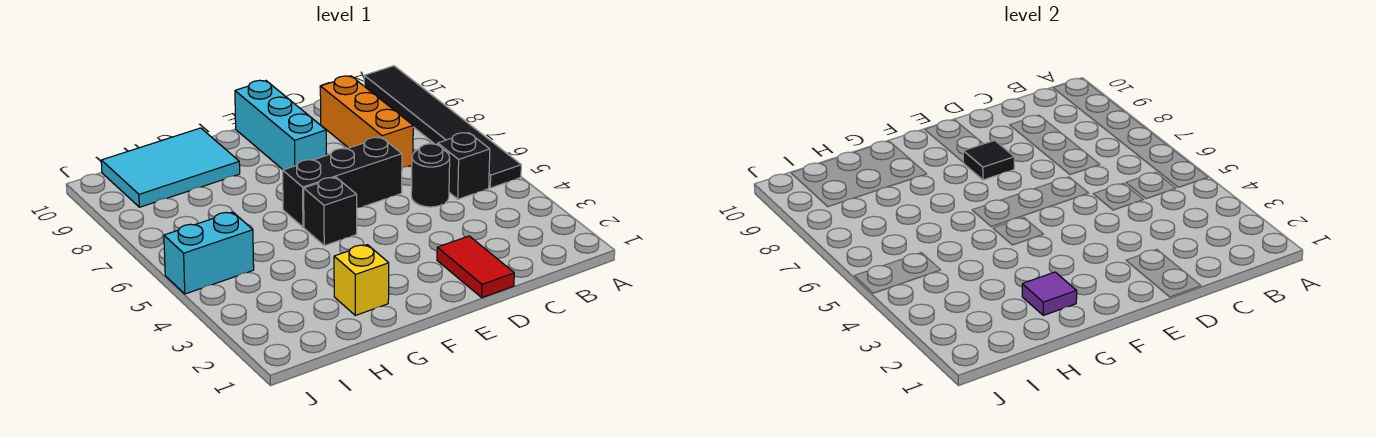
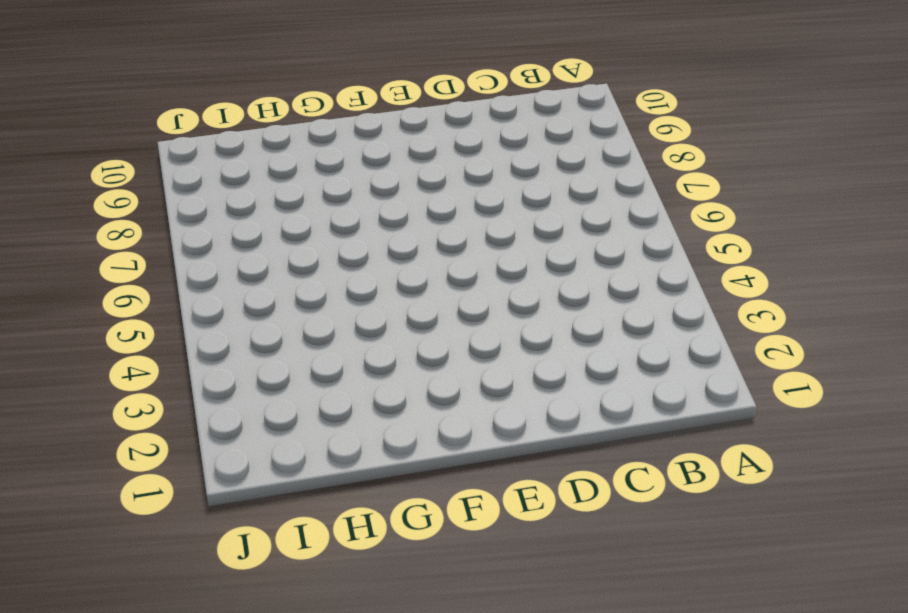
none -> black 1x6 tile [364,66,521,188]
none -> black 1x1 brick [438,133,490,199]
none -> black 1x1 round brick [411,144,450,207]

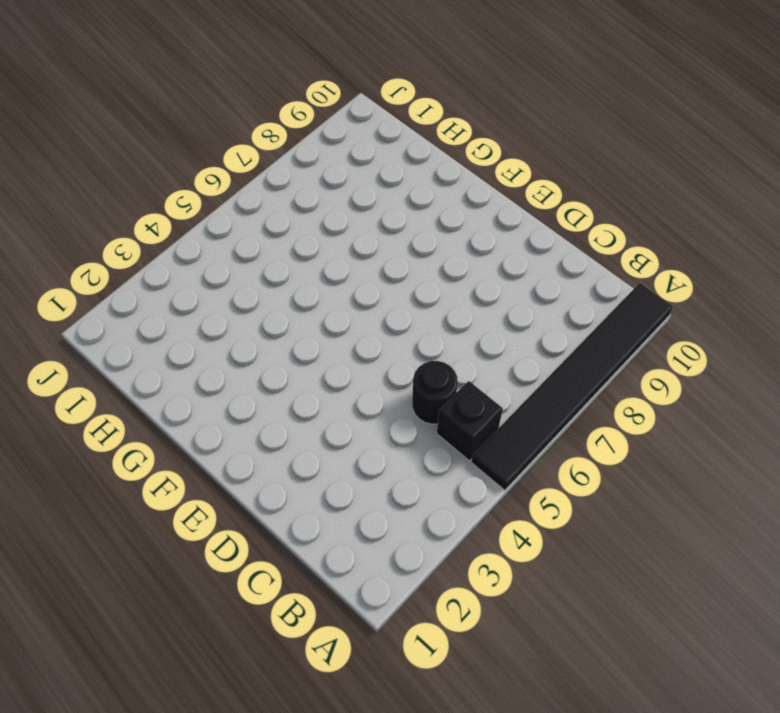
none -> orange 1x3 brick [320,76,413,167]
none -> red 1x2 tile [437,236,514,298]
none -> black 1x3 brick [283,137,402,227]

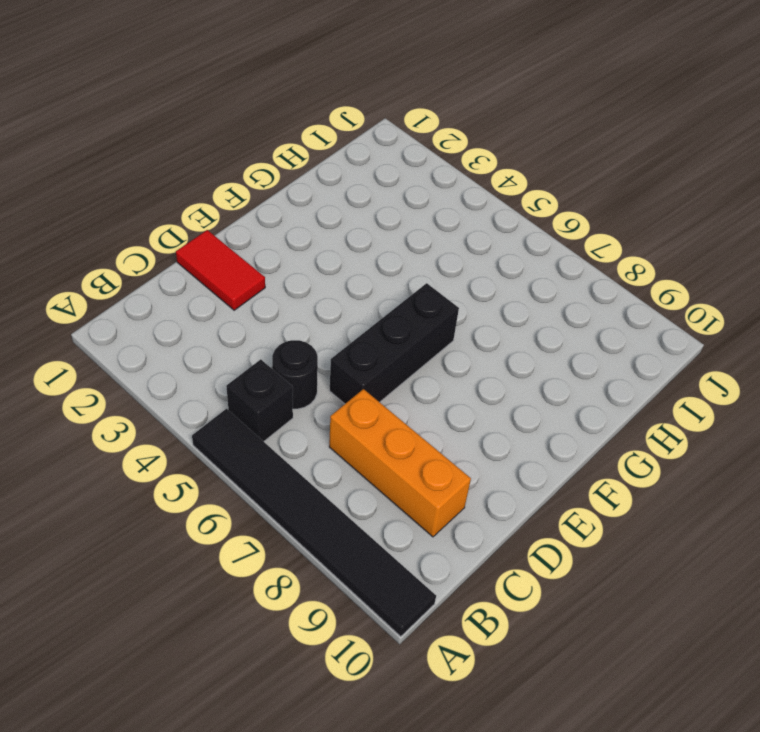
none -> cyan 1x3 brick [235,80,326,170]
none -> black 1x1 brick [304,177,357,246]
none -> yellow 1x1 brick [334,245,389,315]

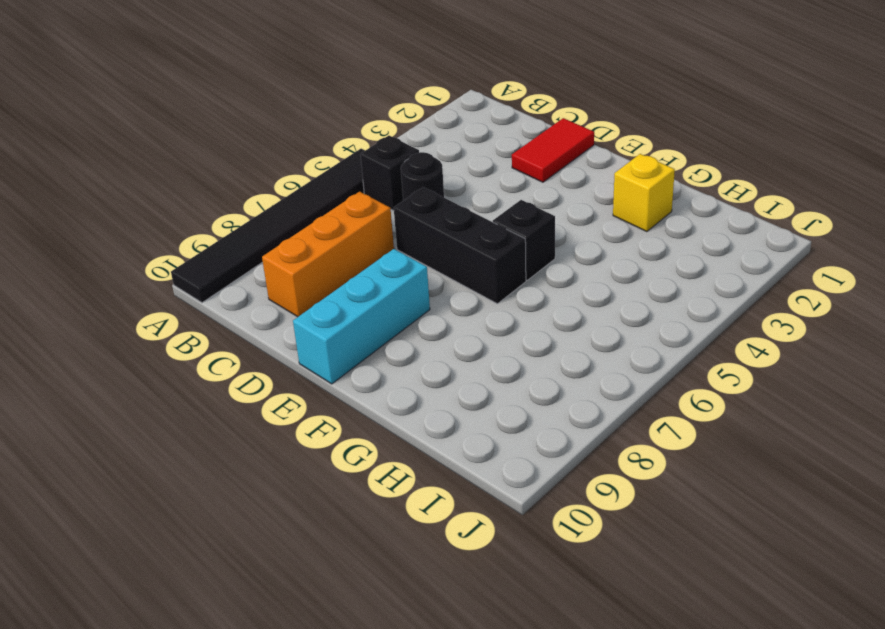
none -> cyan 2x3 tile [101,128,240,207]
none -> cyan 1x2 brick [164,212,254,294]
none -> black 1x1 tile [963,140,1014,180]

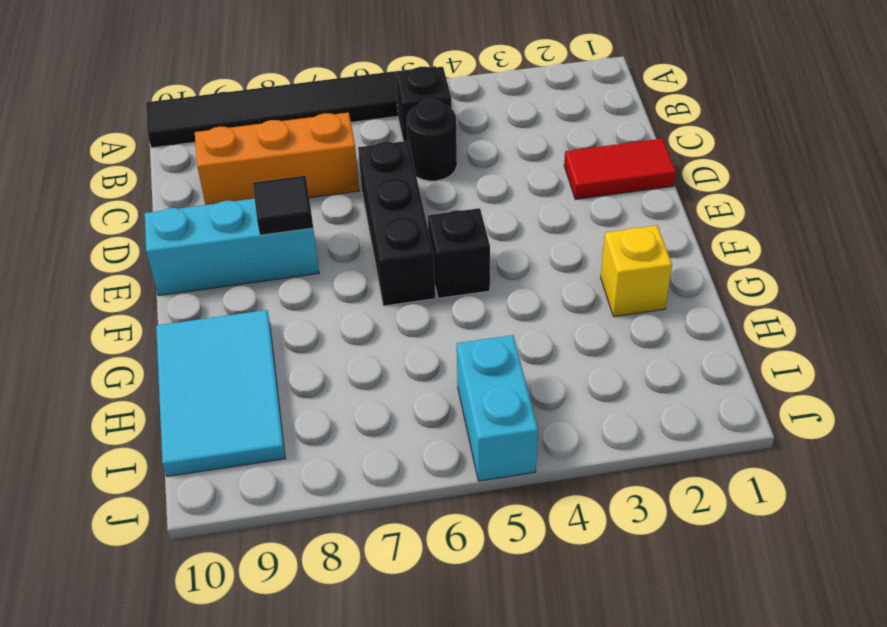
none -> purple 1x1 tile [1022,272,1077,315]

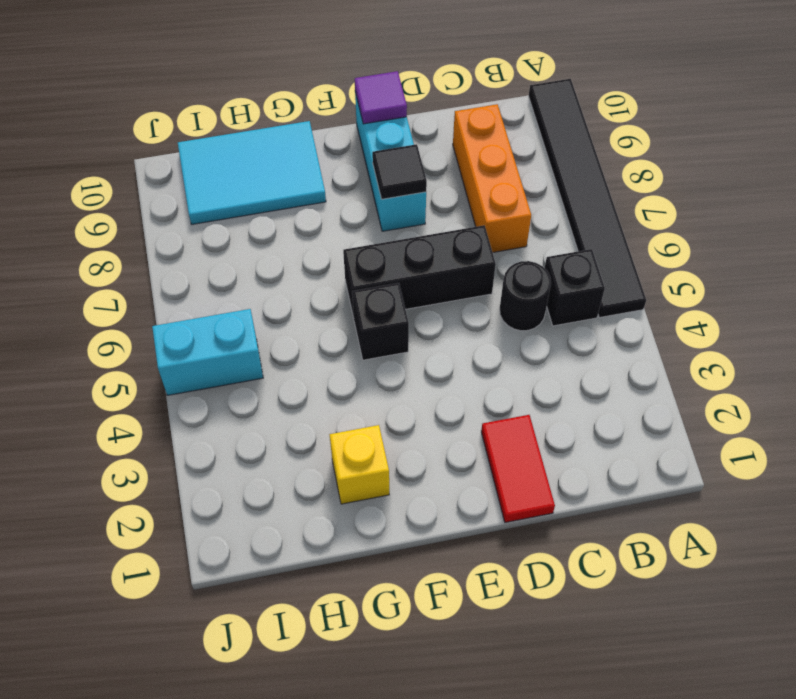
purple 1x1 tile [355,71,407,124] -> purple 1x1 tile moved to [1022,272,1077,315]

